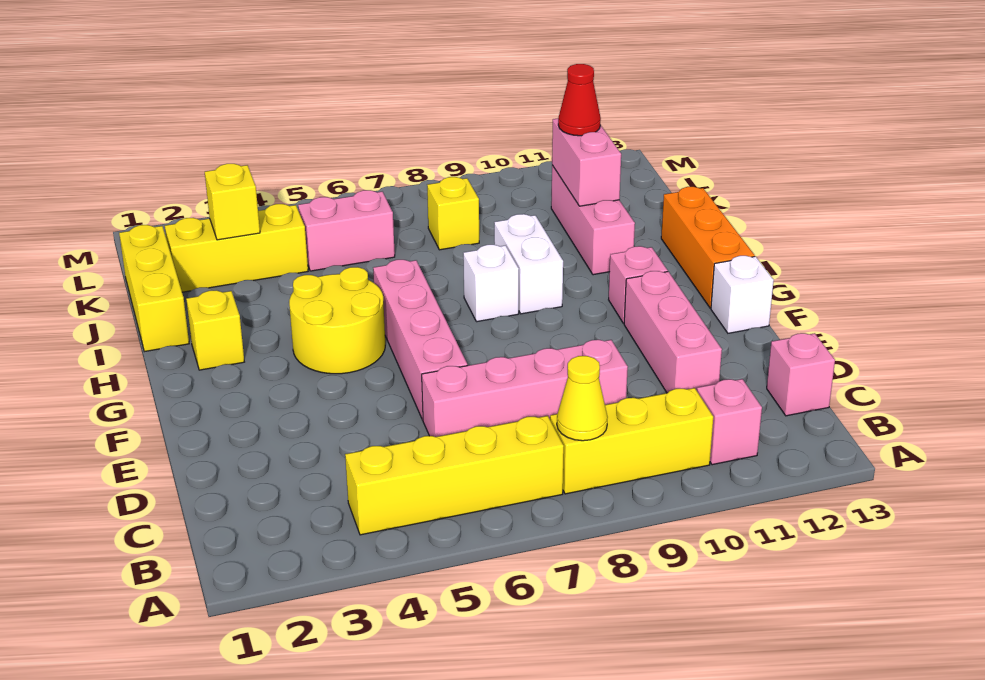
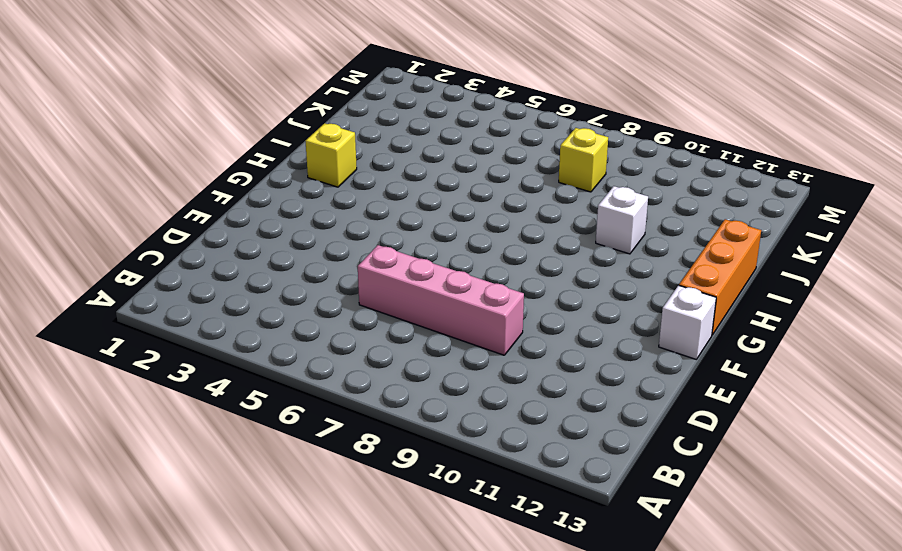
white 1x1 brick [596,186,648,254] -> white 1x1 brick moved to [463,245,519,322]
none -> yellow 1x4 brick [345,416,564,535]
none -> yellow 1x3 brick [550,388,713,494]
none -> pink 1x1 brick [697,379,762,465]

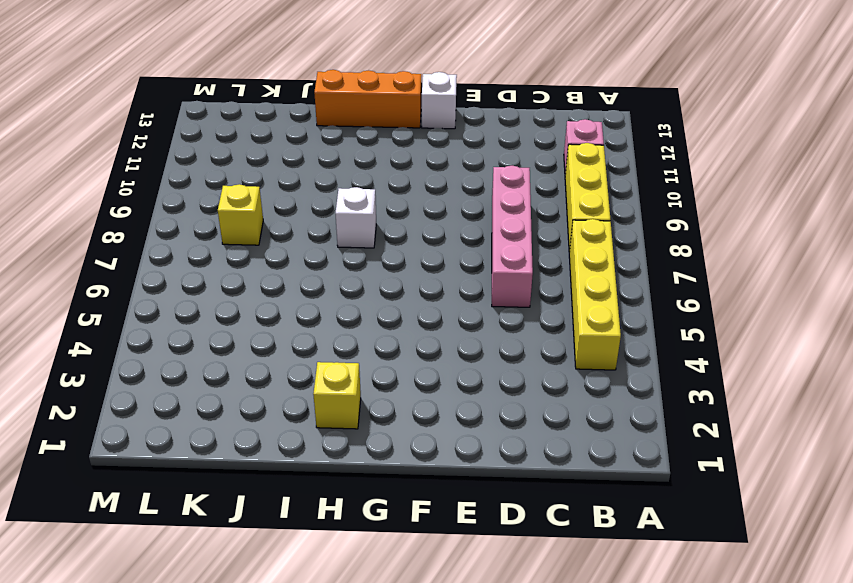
none -> pink 1x1 brick [767,333,835,416]
none -> pink 1x3 brick [624,271,722,393]
none -> pink 1x4 brick [373,260,468,420]

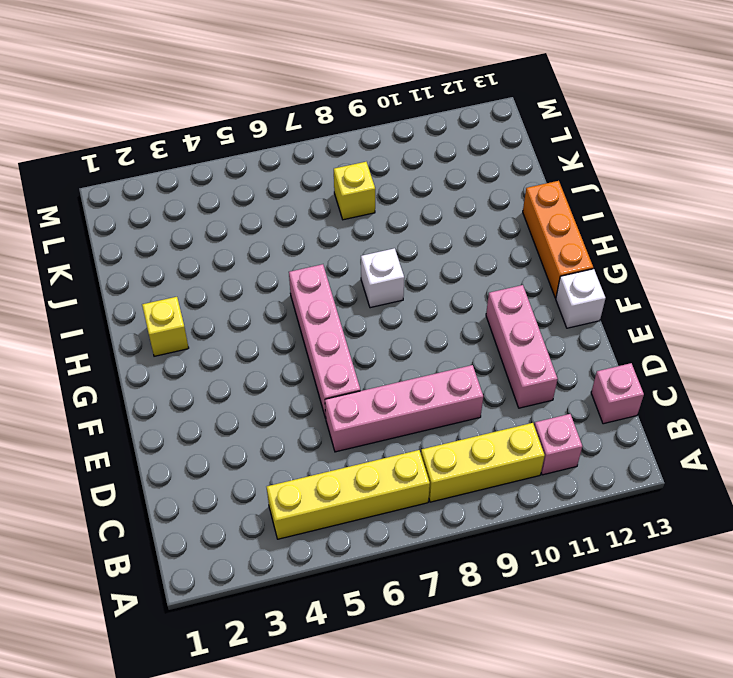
none -> yellow 2x2 round brick [289,267,385,374]
none -> pink 1x1 brick [609,246,668,324]
none -> white 1x2 brick [494,214,563,314]

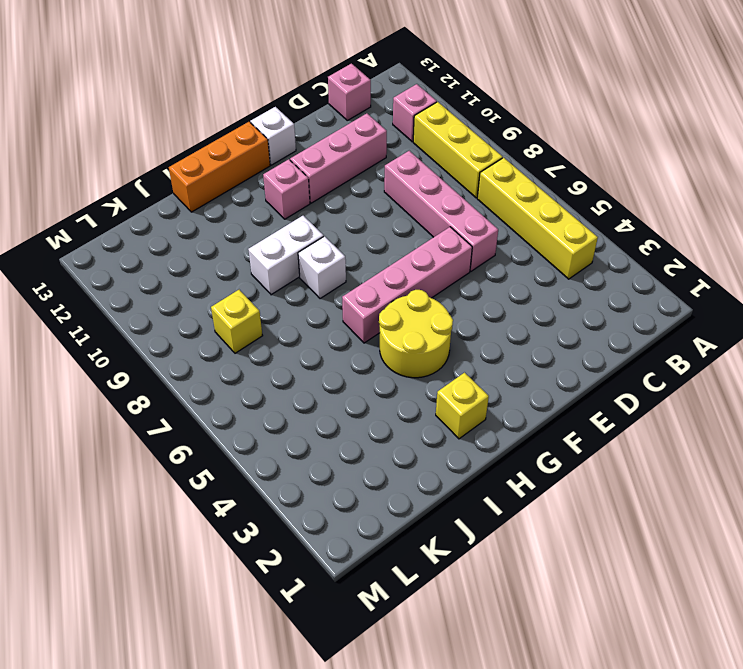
none -> yellow 1x3 brick [119,225,189,352]
none -> pink 1x3 brick [551,165,635,275]
none -> yellow 1x3 brick [165,204,308,292]

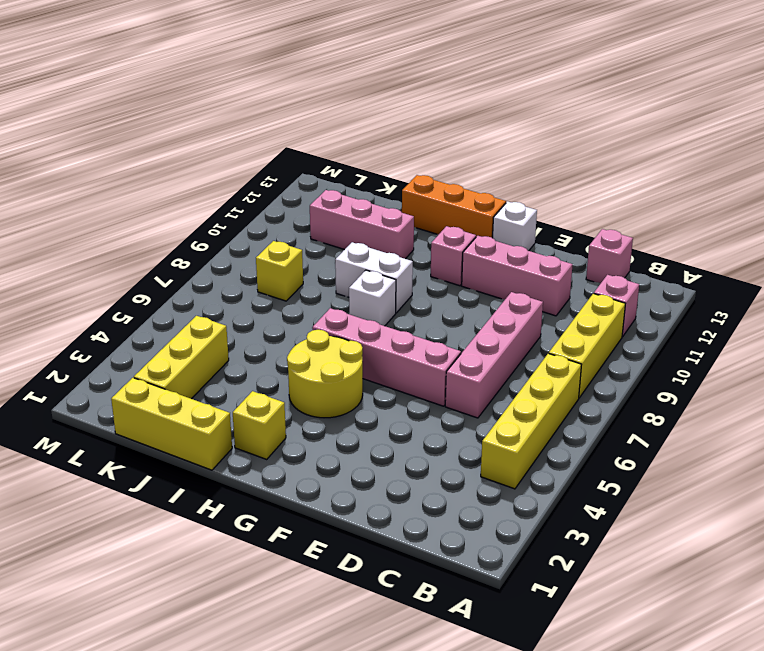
none -> pink 1x2 brick [298,190,395,271]
none -> yellow 1x1 cone [557,356,608,441]
none -> pink 1x2 brick [552,119,621,206]

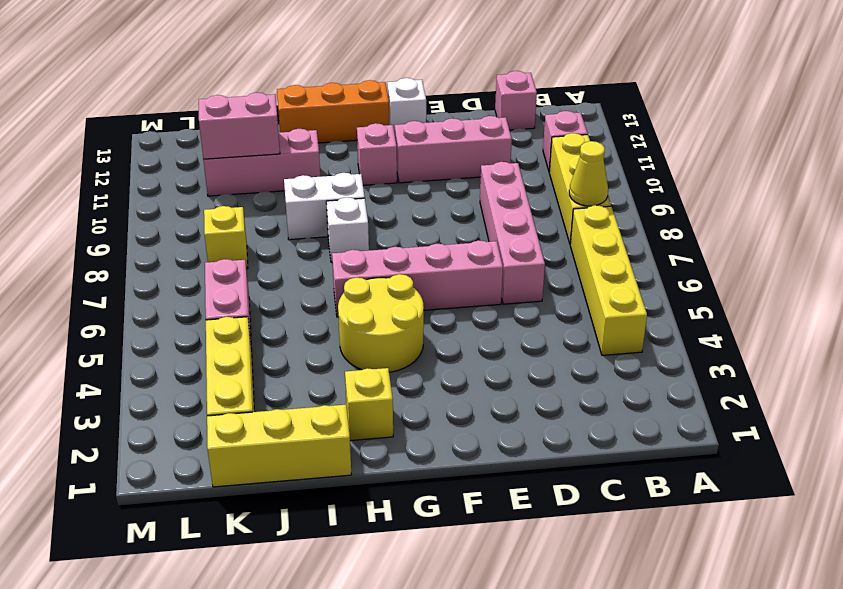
none -> yellow 1x1 brick [205,164,260,240]
none -> red 1x1 cone [558,64,601,136]

